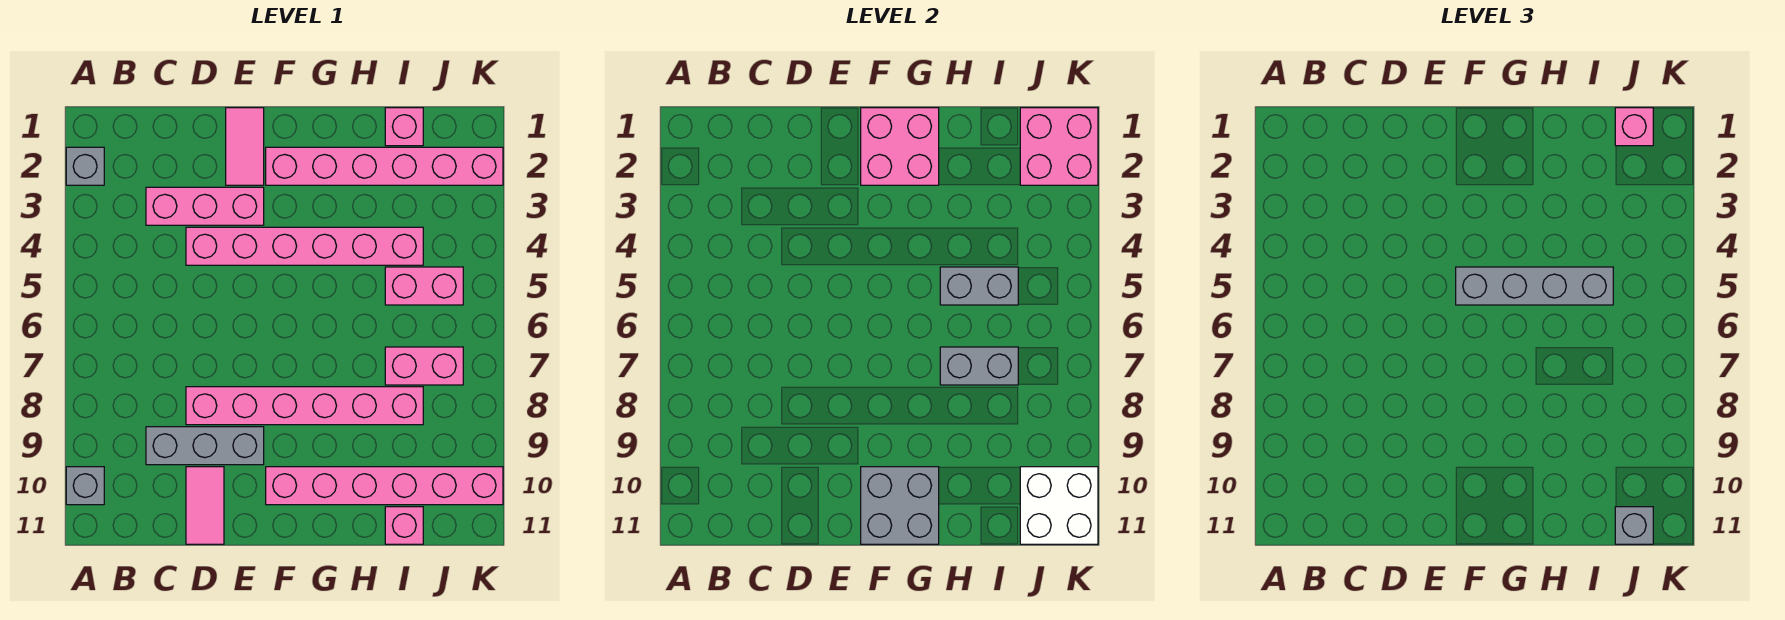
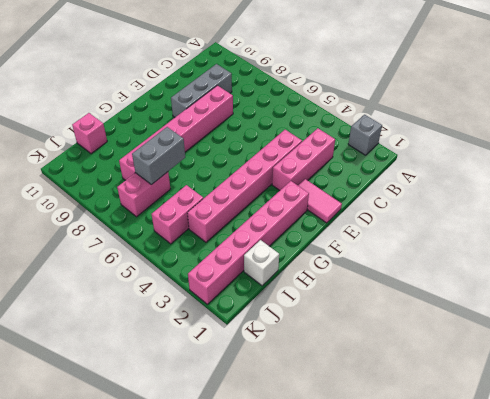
white 1x1 brick [244,240,279,286] -> pink 1x1 brick [385,108,423,146]
none -> grey 1x1 brick [66,467,104,505]
none -> pink 1x2 tile [186,467,224,544]
none -> pink 1x6 brick [266,467,503,505]

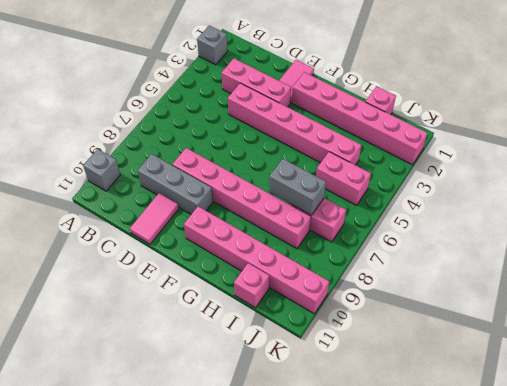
none -> pink 2x2 brick [861,108,939,185]
none -> grey 2x2 brick [861,467,939,544]
none -> grey 1x2 brick [940,267,1018,305]

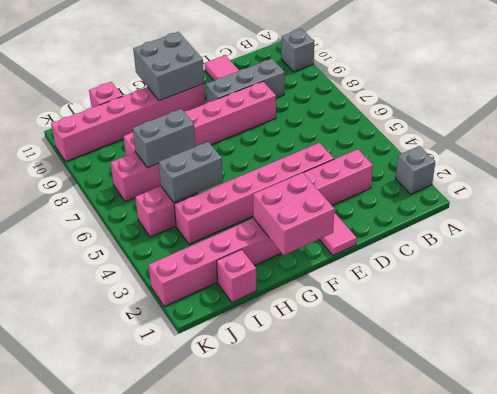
none -> pink 2x2 brick [1020,108,1098,185]
none -> white 2x2 brick [1020,467,1098,544]
none -> grey 1x4 brick [1456,267,1613,305]

